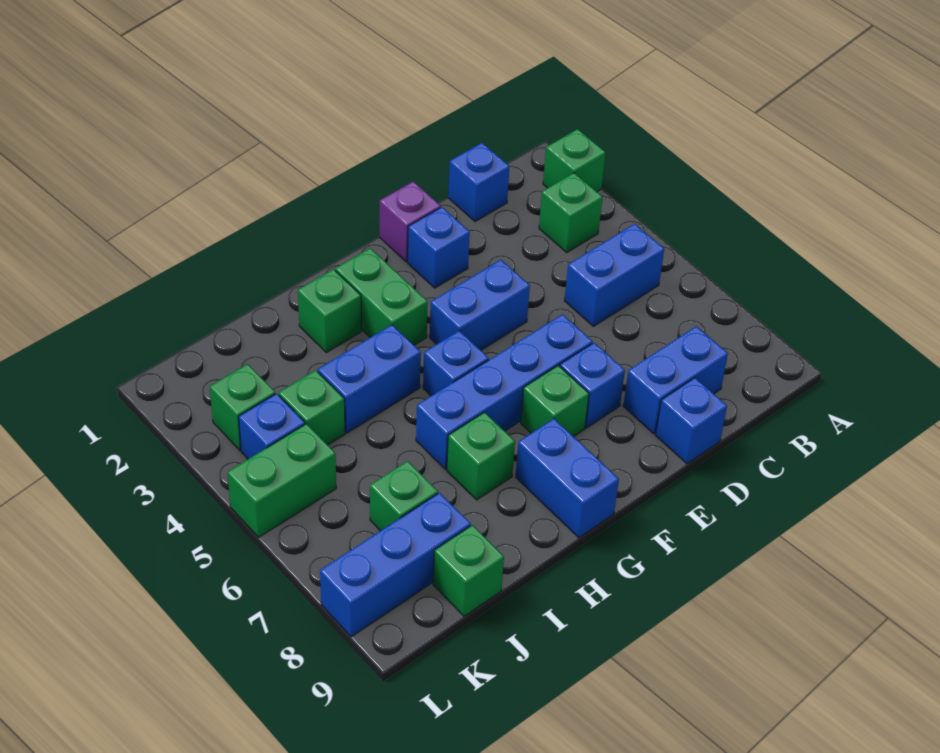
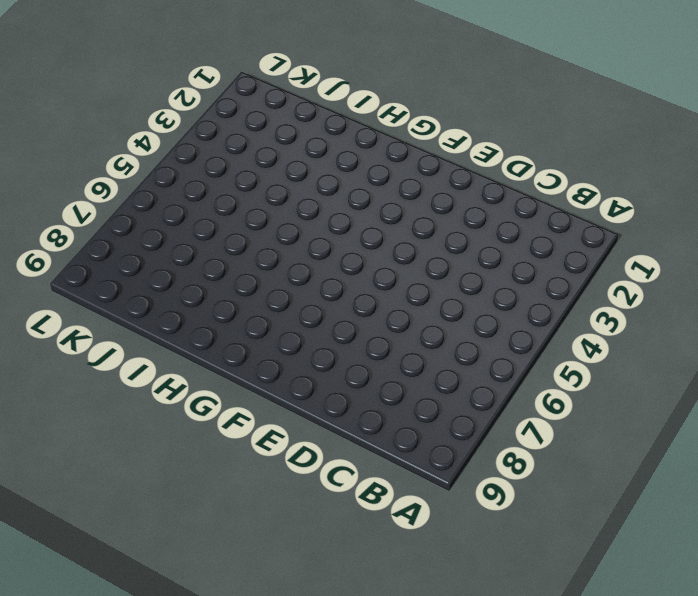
none -> green 1x1 brick [543,129,606,192]
none -> green 1x1 brick [539,173,602,253]
none -> blue 1x2 brick [564,224,664,326]

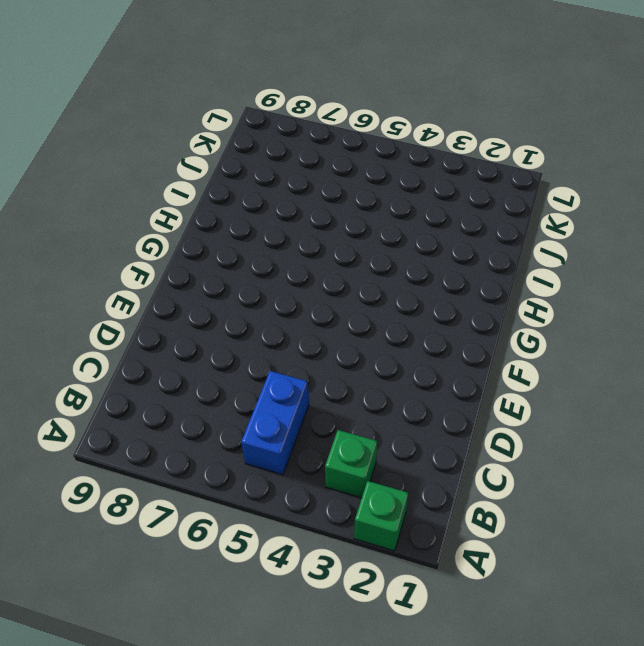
none -> blue 1x1 brick [448,143,510,222]
none -> blue 1x2 brick [623,326,728,434]
none -> blue 1x1 brick [656,378,727,464]

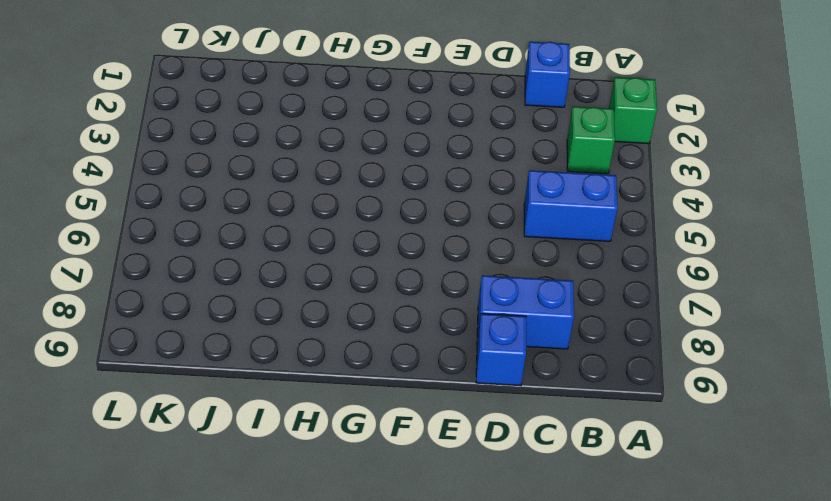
none -> purple 1x1 brick [380,182,441,262]
none -> blue 1x1 brick [408,207,470,288]
none -> blue 1x2 brick [430,260,530,350]

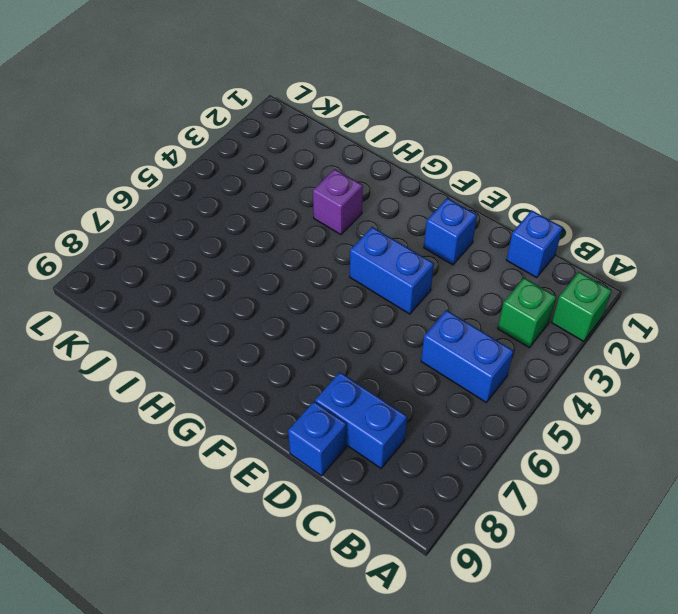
purple 1x1 brick [313,169,363,235] -> purple 1x1 brick moved to [380,182,441,262]
none -> blue 1x4 brick [416,314,593,469]
none -> blue 1x1 brick [560,343,625,428]
none -> green 1x1 brick [521,365,589,437]

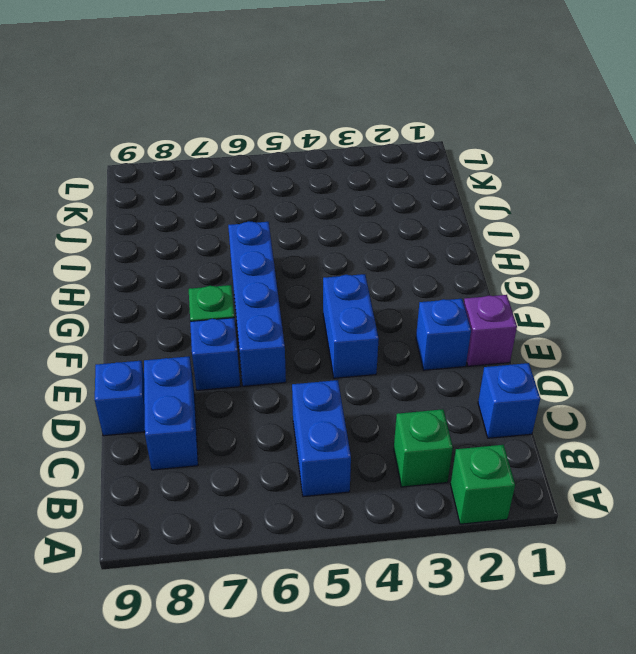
none -> green 1x2 brick [335,248,428,345]
none -> blue 1x1 brick [423,331,489,396]
none -> blue 1x2 brick [516,419,619,538]

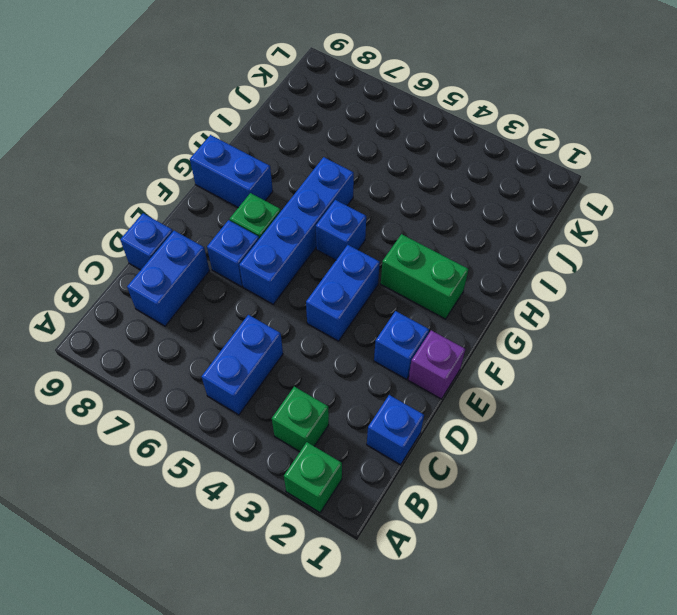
none -> green 1x1 brick [298,269,361,353]
none -> blue 1x2 brick [318,325,421,433]
none -> green 1x1 brick [447,412,515,500]

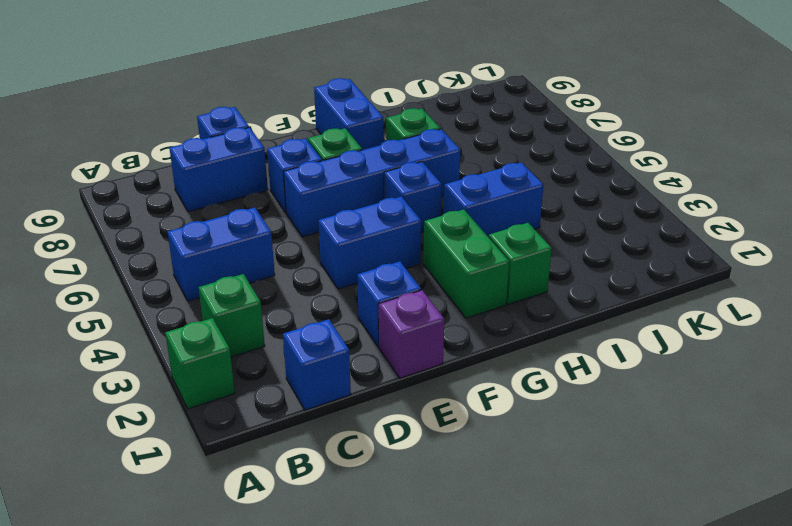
none -> green 1x1 brick [279,370,345,445]
none -> green 1x1 brick [370,461,438,531]
none -> blue 1x3 brick [320,493,471,637]

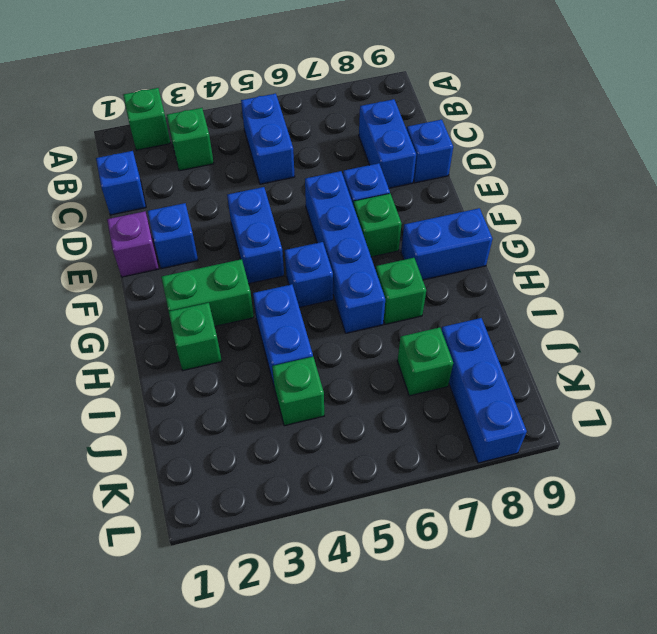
none -> green 1x1 brick [433,525,504,616]
none -> green 1x1 brick [210,364,275,451]
none -> blue 1x1 brick [239,394,305,459]

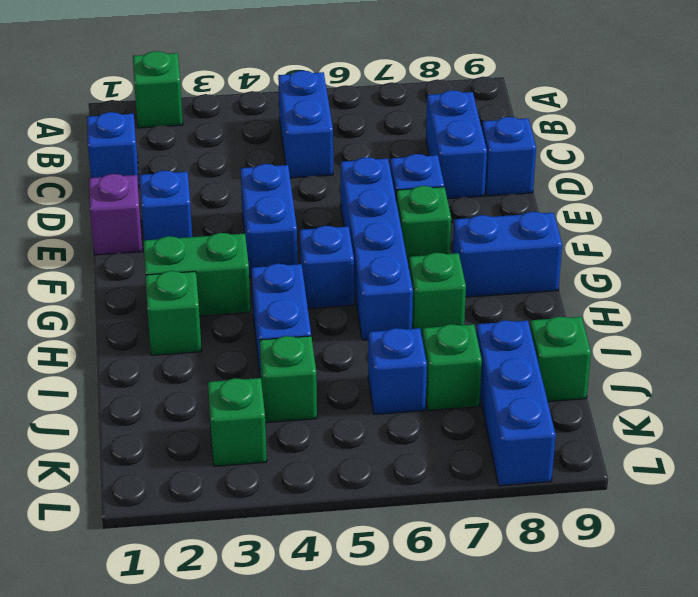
blue 1x1 brick [368,328,427,414] -> blue 1x1 brick moved to [239,394,305,459]
none -> green 1x1 brick [539,173,602,253]
none -> green 1x2 brick [227,424,336,537]

